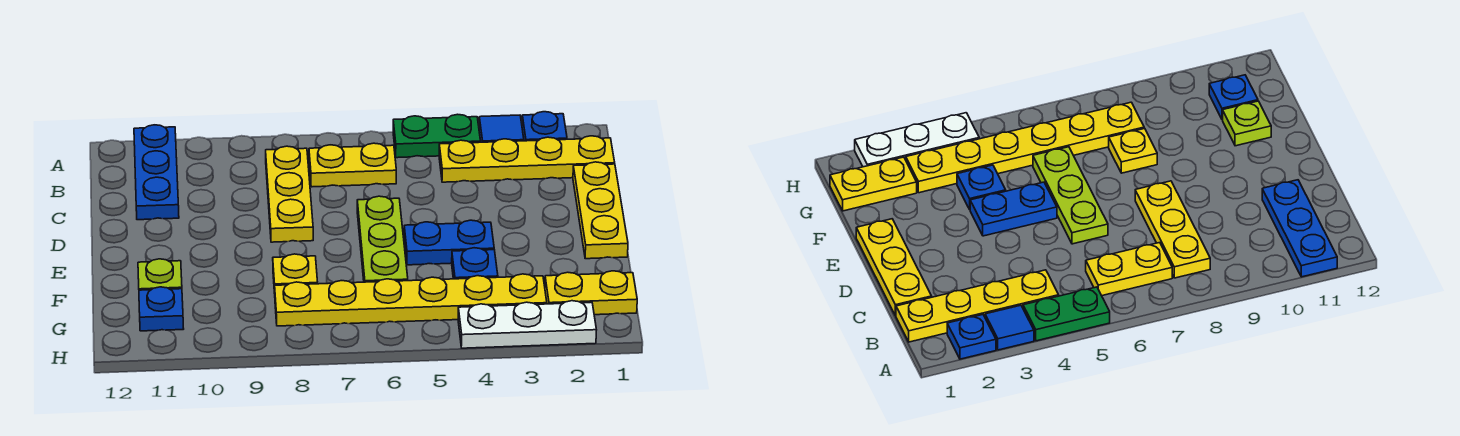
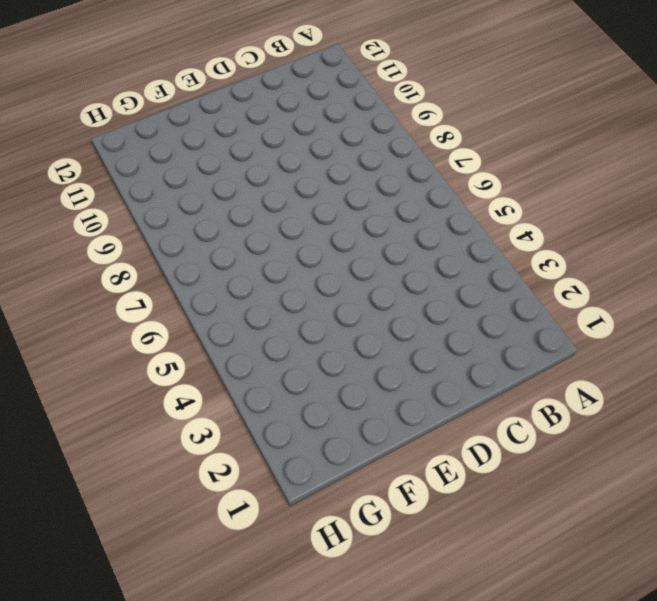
none -> blue 1x1 plate [522,112,567,141]
none -> blue 1x1 tile [479,115,524,142]
none -> green 1x2 plate [393,114,481,158]

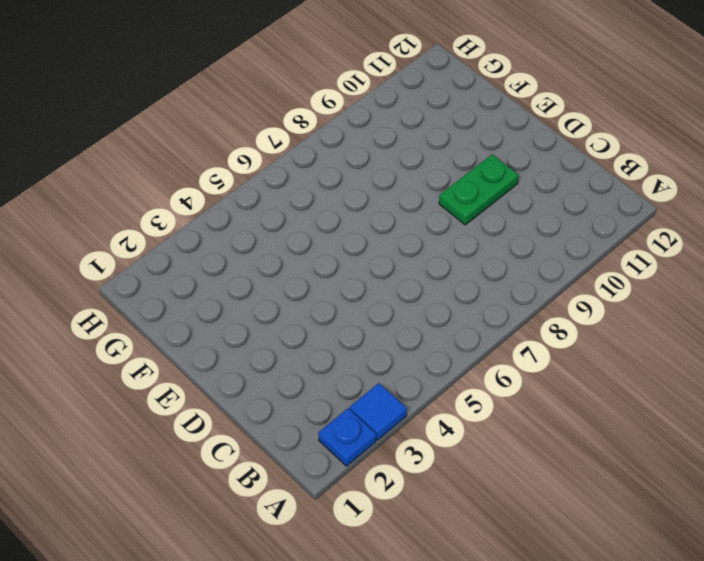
green 1x2 plate [439,154,519,225] -> green 1x2 plate moved to [393,114,481,158]
none -> blue 1x3 plate [134,125,179,220]
none -> yellow 1x4 plate [439,136,615,182]
none -> yellow 1x2 plate [309,143,396,187]

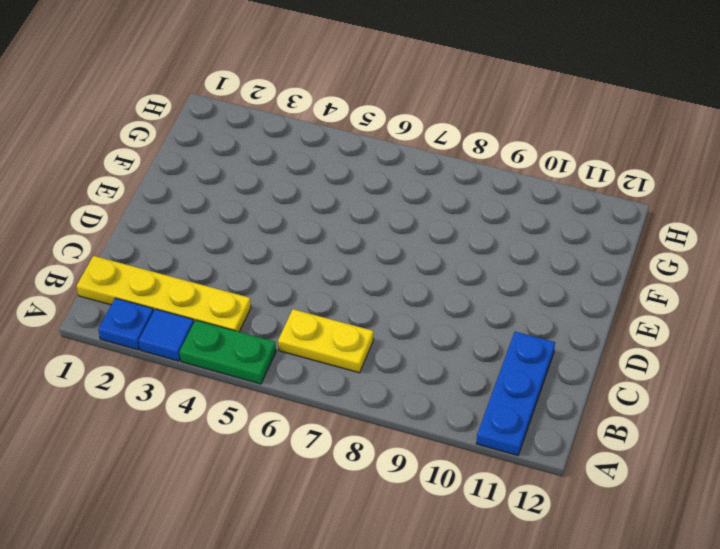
none -> yellow 1x3 plate [266,146,313,242]
none -> yellow 1x3 plate [573,162,628,259]
none -> lime 1x3 plate [357,196,408,282]

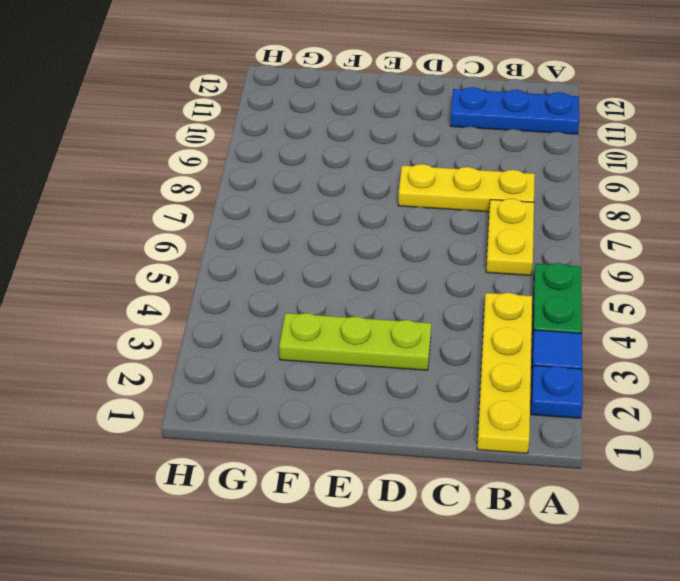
lime 1x3 plate [279,313,431,370] -> lime 1x3 plate moved to [357,196,408,282]
none -> yellow 1x3 plate [573,162,628,259]
none -> blue 1x2 plate [404,220,494,265]
none -> blue 1x1 plate [452,248,498,279]

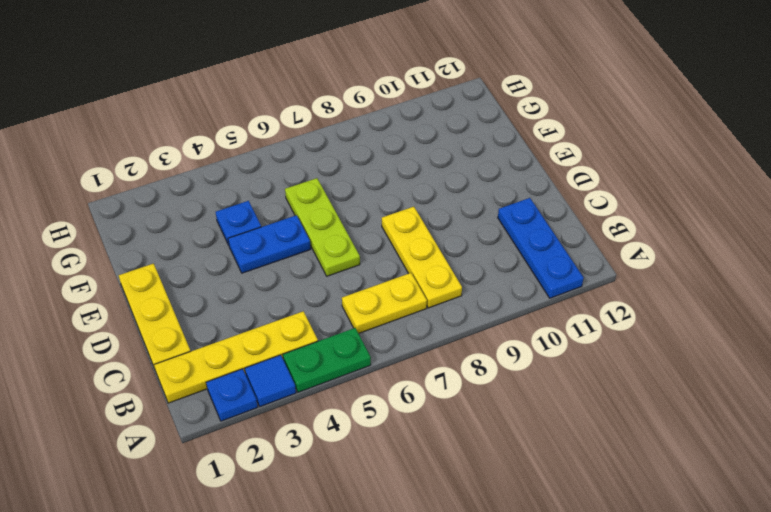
none -> yellow 1x1 plate [273,254,318,293]
none -> lime 1x1 plate [138,259,182,290]
none -> yellow 1x2 plate [545,271,637,315]

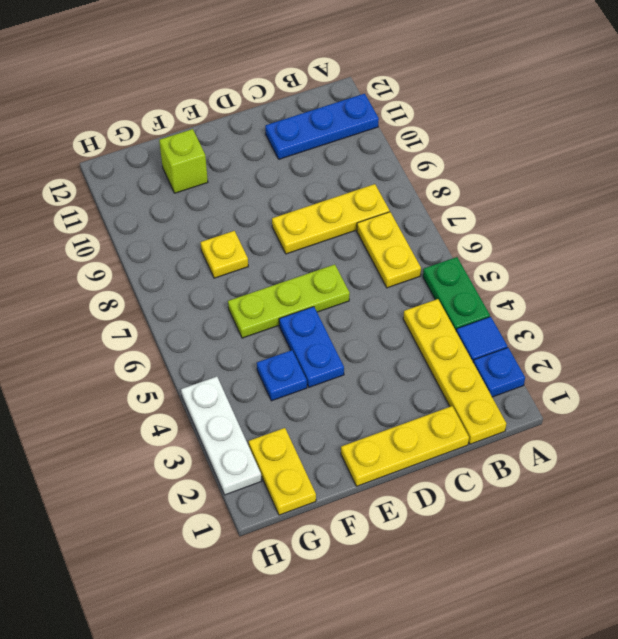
lime 1x1 brick [159,129,208,193] -> lime 1x1 plate [138,259,182,290]
none -> yellow 1x6 plate [275,274,547,326]
none -> blue 1x1 plate [139,287,184,331]

